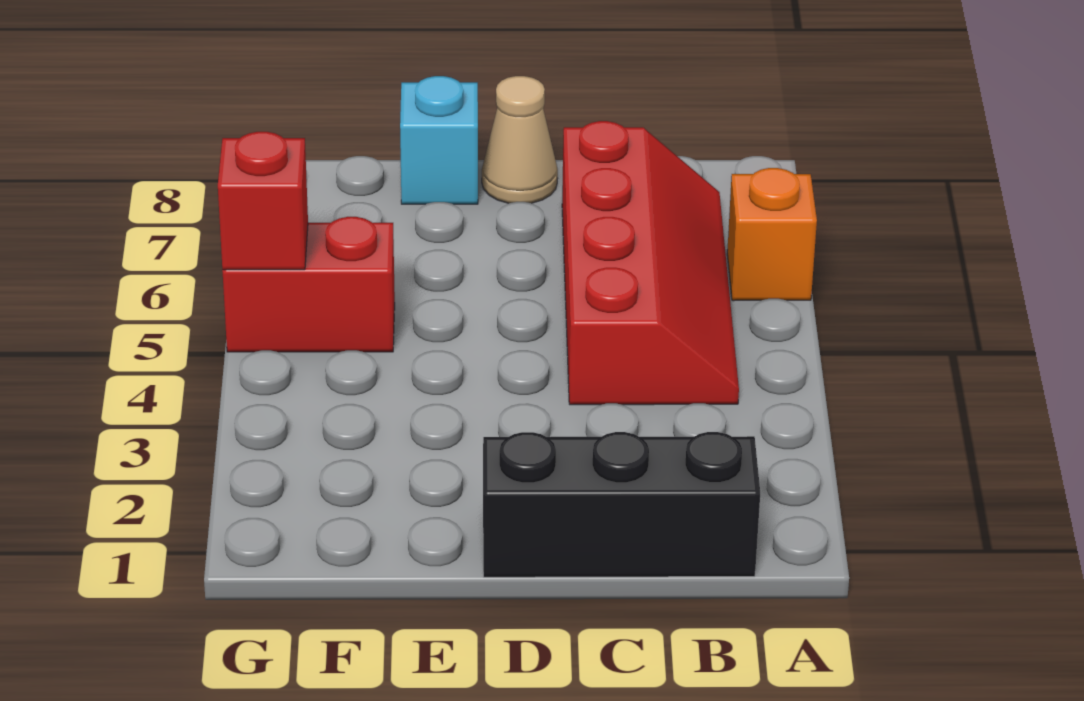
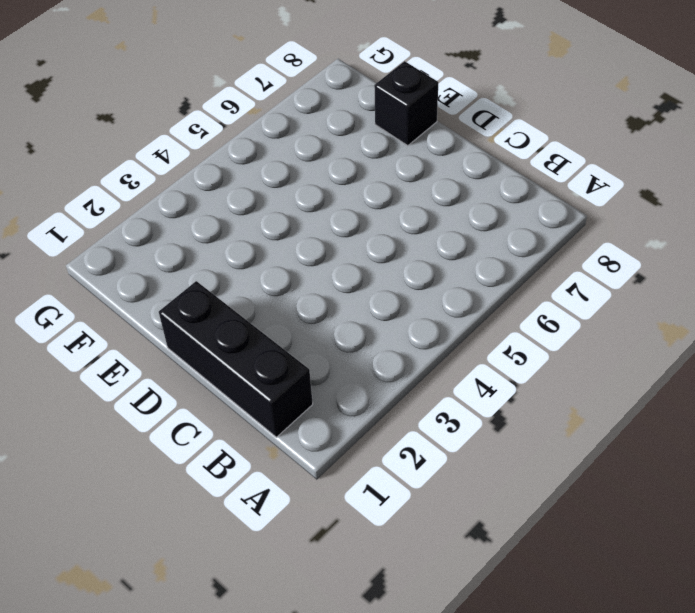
black 1x1 brick [374,61,439,146] -> cyan 1x1 brick [400,76,478,204]
none -> orange 1x1 brick [727,168,817,301]
none -> red 2x4 slope [562,121,739,405]

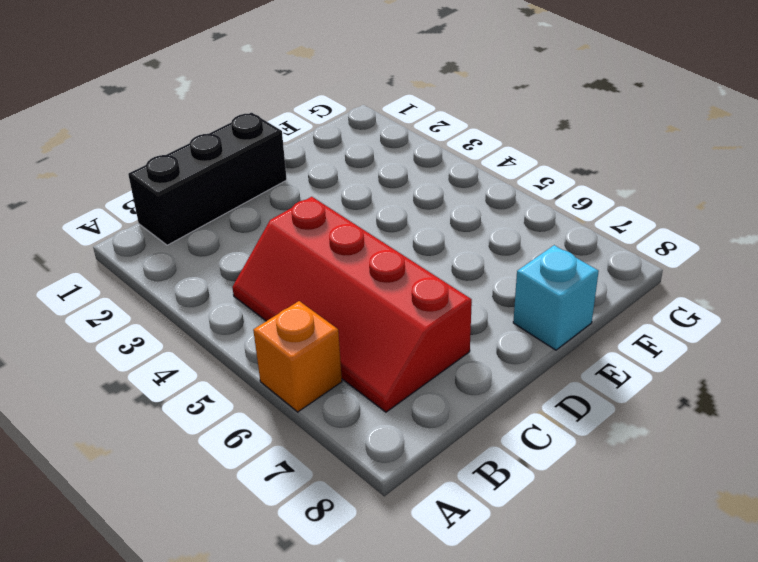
none -> tan 1x1 cone [482,76,558,203]
none -> red 1x2 brick [222,217,395,352]

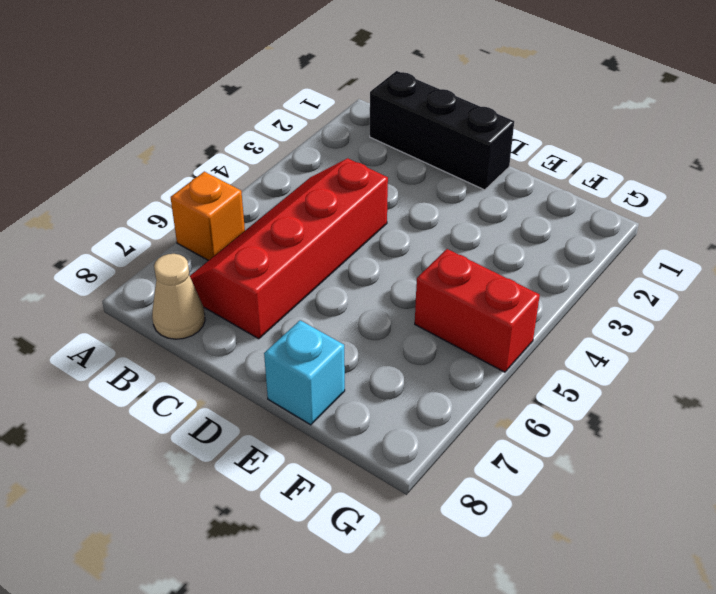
tan 1x1 cone [152,254,205,339] -> tan 1x1 cone moved to [482,76,558,203]
none -> red 1x1 brick [218,132,308,270]

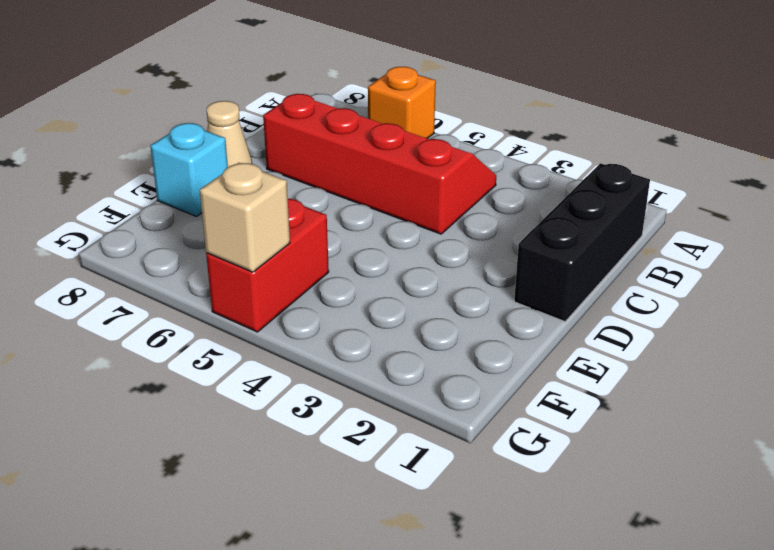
tan 1x1 brick [200,163,290,272] -> red 1x1 brick [218,132,308,270]

